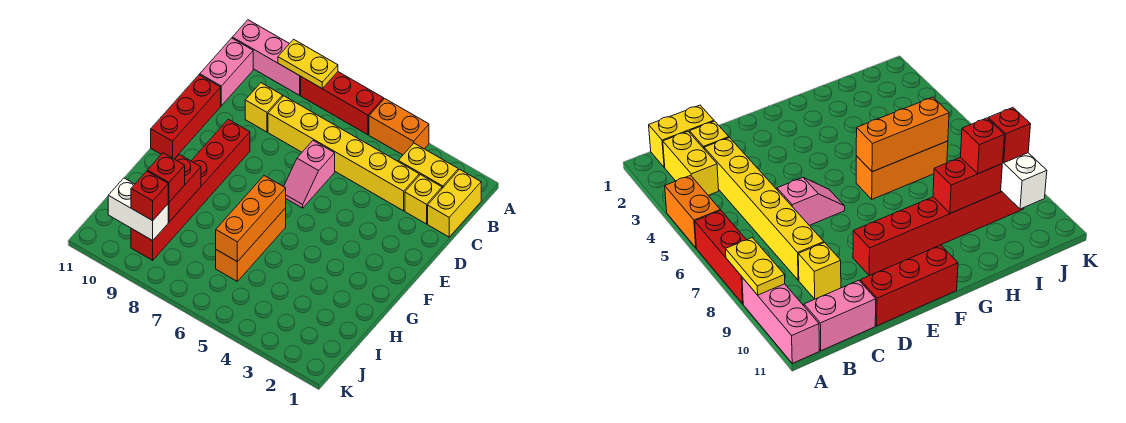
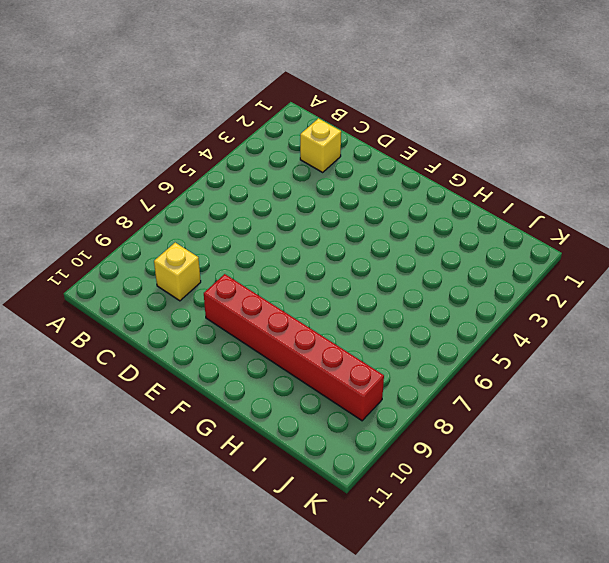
none -> orange 1x2 brick [369,99,429,155]
none -> red 1x3 brick [301,72,384,135]
none -> pink 1x3 brick [232,20,301,95]

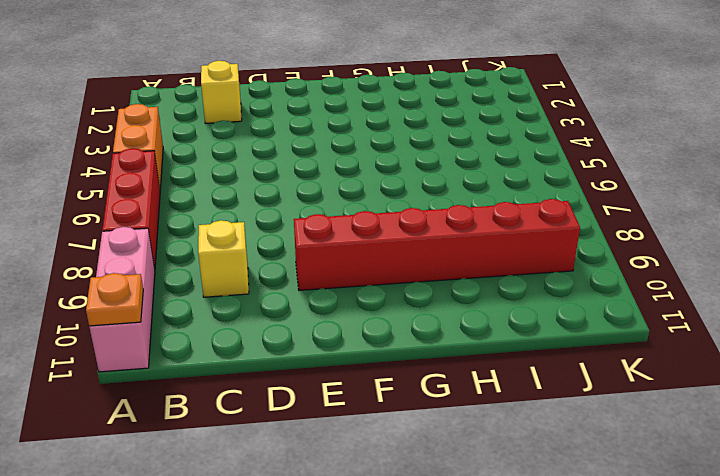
orange 1x1 plate [86,273,143,326] -> none
none -> yellow 1x2 brick [428,169,481,237]
none -> yellow 1x2 brick [398,143,458,188]
none -> pink 1x2 brick [200,38,253,106]

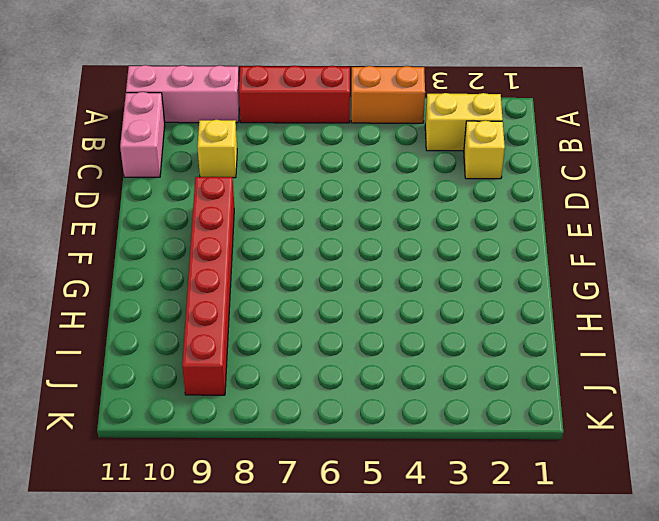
none -> yellow 1x2 brick [428,169,481,237]
none -> yellow 1x6 brick [268,96,419,211]
none -> pink 1x2 slope [284,141,335,208]

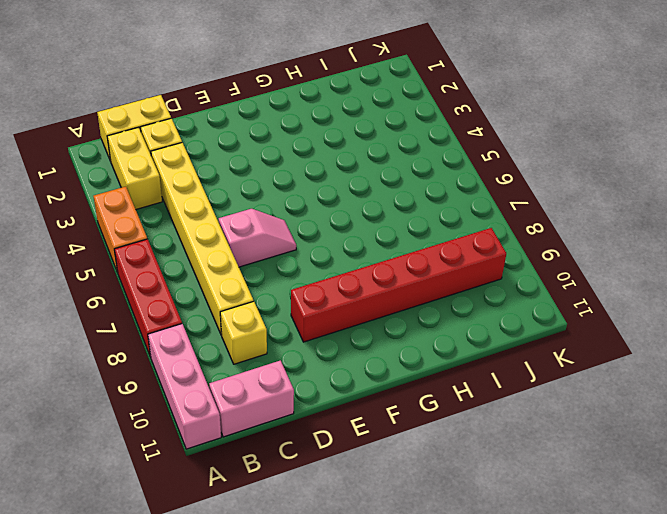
none -> red 1x3 brick [151,75,221,159]
none -> orange 1x3 brick [216,208,286,281]
none -> yellow 1x2 plate [278,39,338,89]

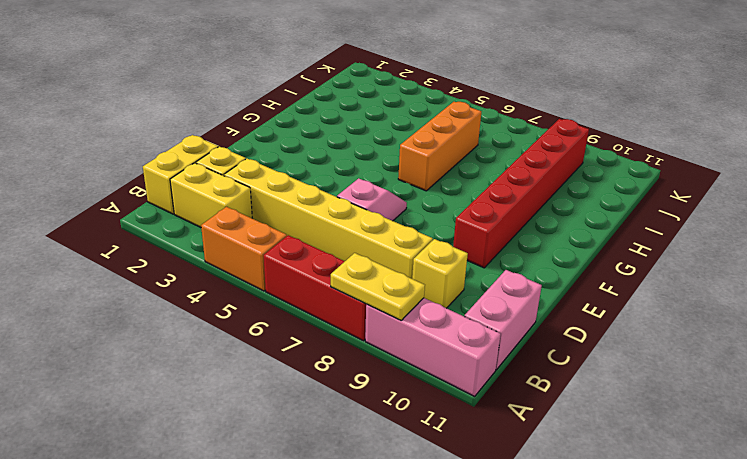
none -> red 1x3 brick [151,75,221,159]
none -> orange 1x3 brick [216,176,286,262]
none -> red 1x2 brick [168,154,201,222]

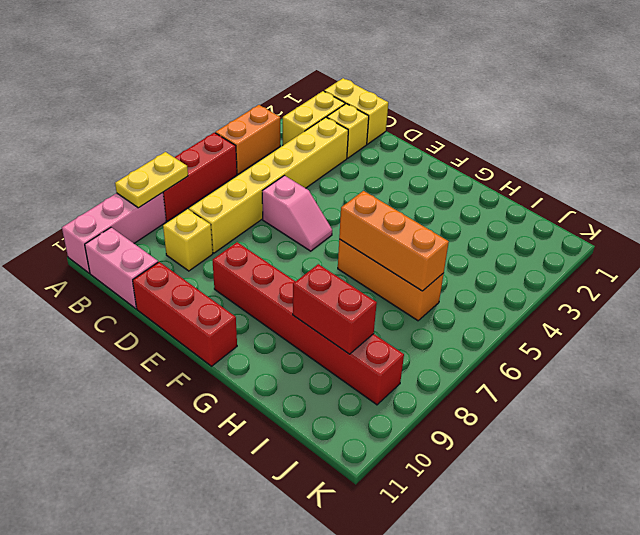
none -> white 1x2 brick [108,178,168,241]
none -> red 1x1 brick [147,153,185,202]
none -> red 1x1 brick [131,171,168,221]

